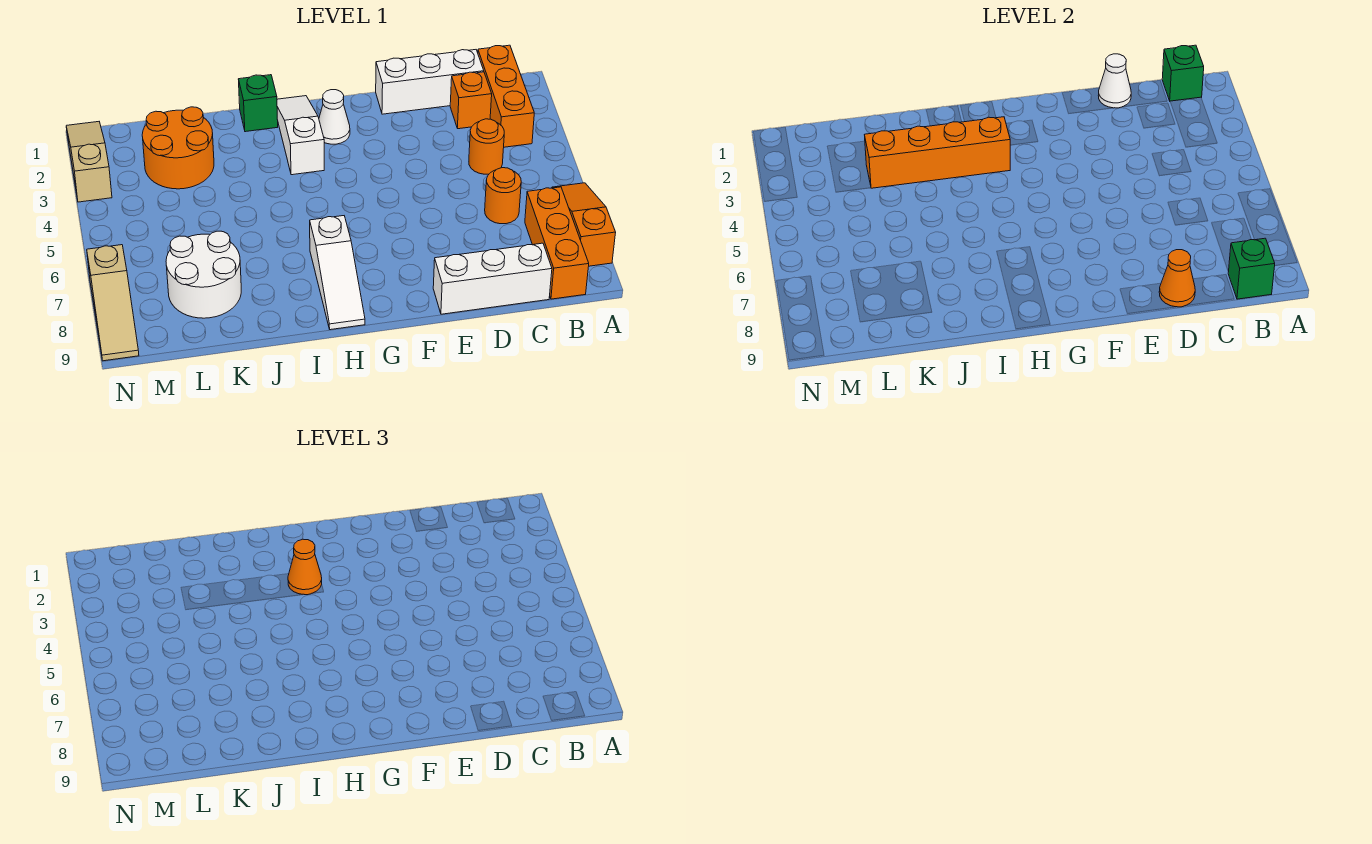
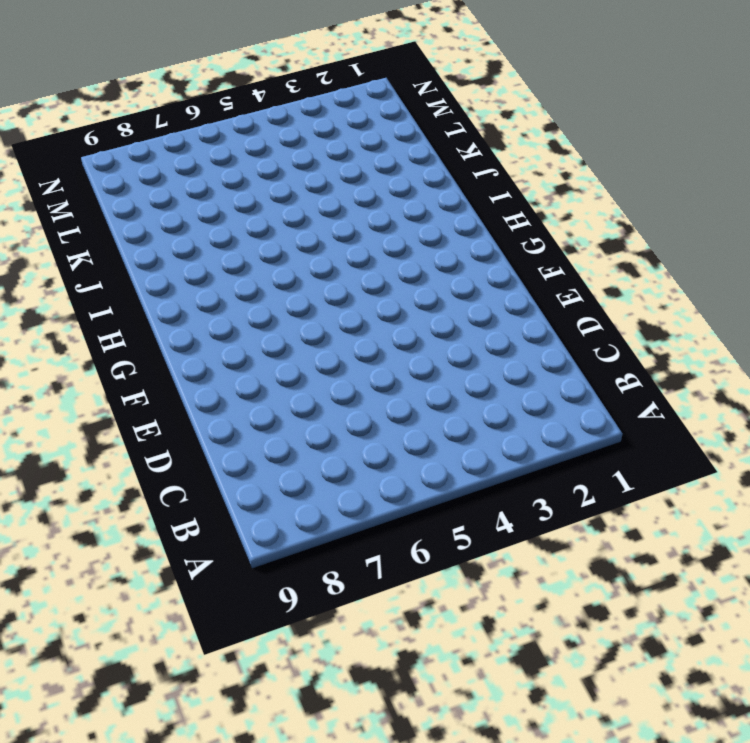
none -> orange 1x3 slope [552,183,616,266]
none -> orange 1x3 brick [478,45,534,147]
none -> orange 1x3 brick [525,187,589,299]

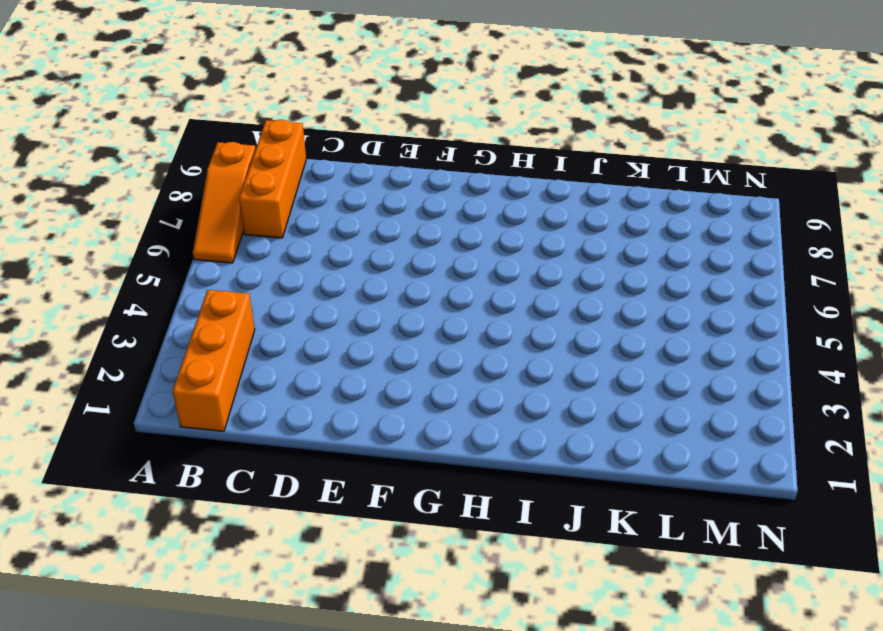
none -> white 1x3 brick [376,50,484,114]
none -> orange 1x1 brick [450,72,492,129]
none -> orange 1x1 round brick [469,119,504,174]

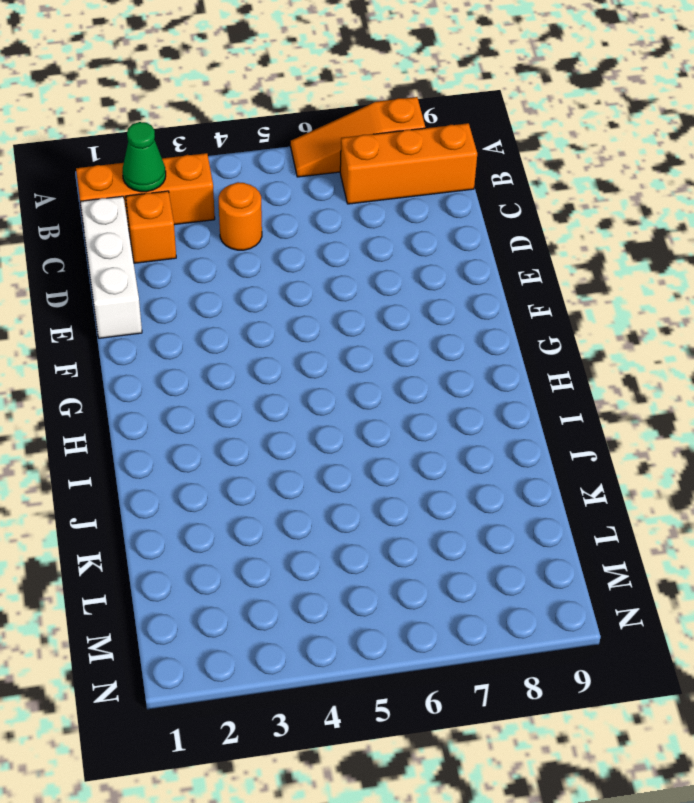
green 1x1 cone [122,122,166,192] -> none
none -> orange 1x1 round brick [485,168,521,224]
none -> white 1x3 brick [433,243,552,314]
none -> white 1x1 cone [319,90,350,144]

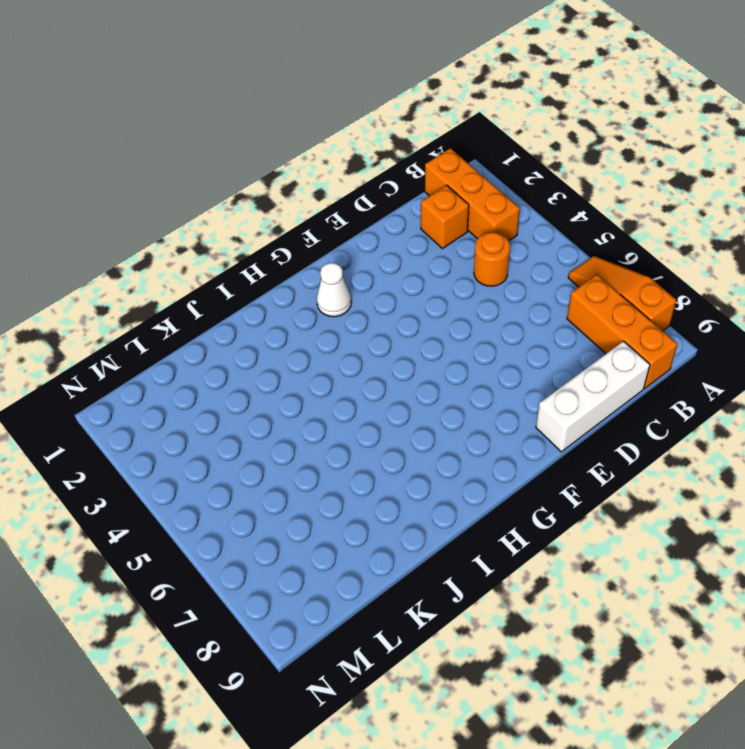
none -> white 1x3 brick [376,50,484,114]
none -> orange 1x1 round brick [485,168,521,224]
none -> white 1x3 slope [277,96,324,175]

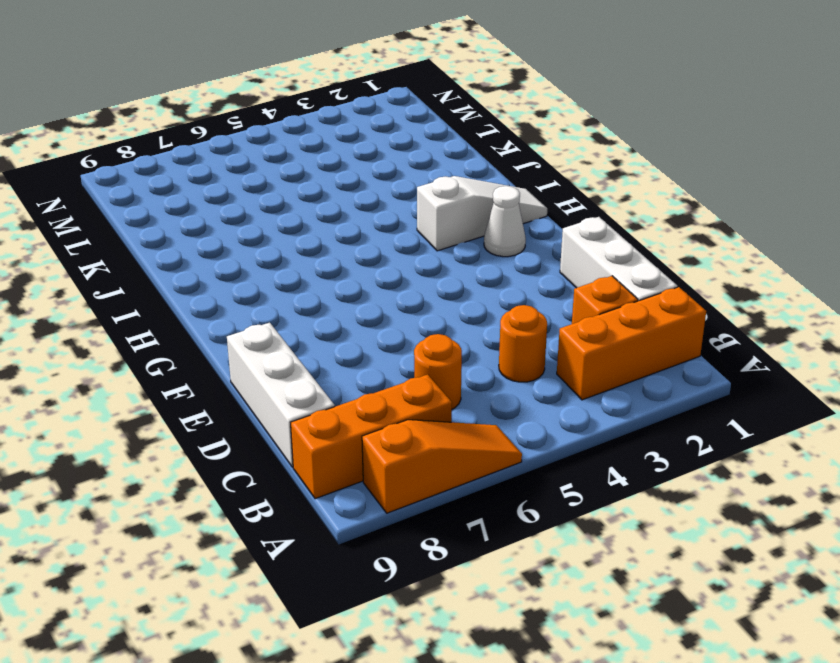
none -> white 1x3 slope [310,216,365,330]
none -> green 1x1 brick [239,75,278,132]
none -> orange 2x2 round brick [142,107,214,189]

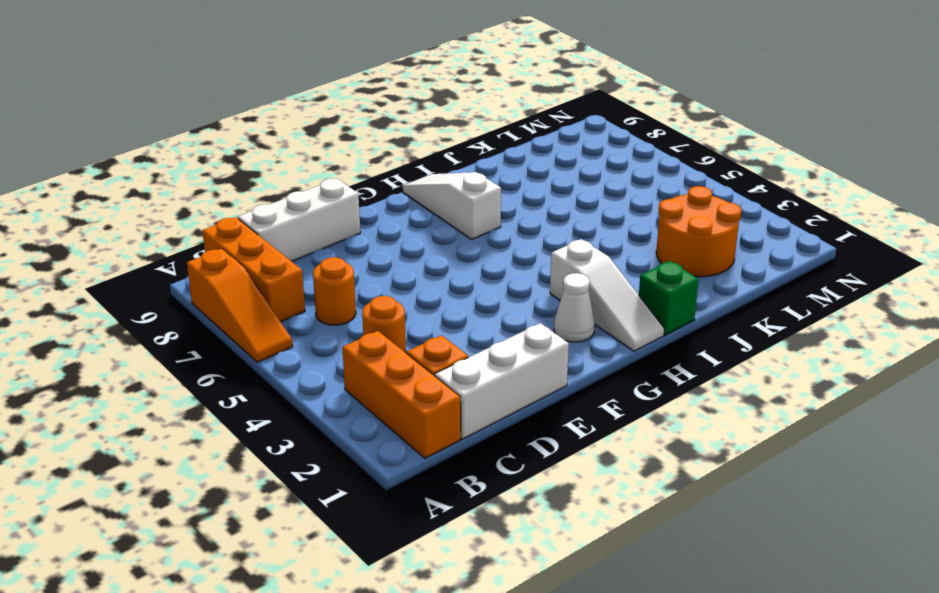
none -> white 2x2 round brick [166,231,241,318]
none -> tan 1x3 slope [66,122,112,202]
none -> tan 1x3 slope [87,245,139,361]

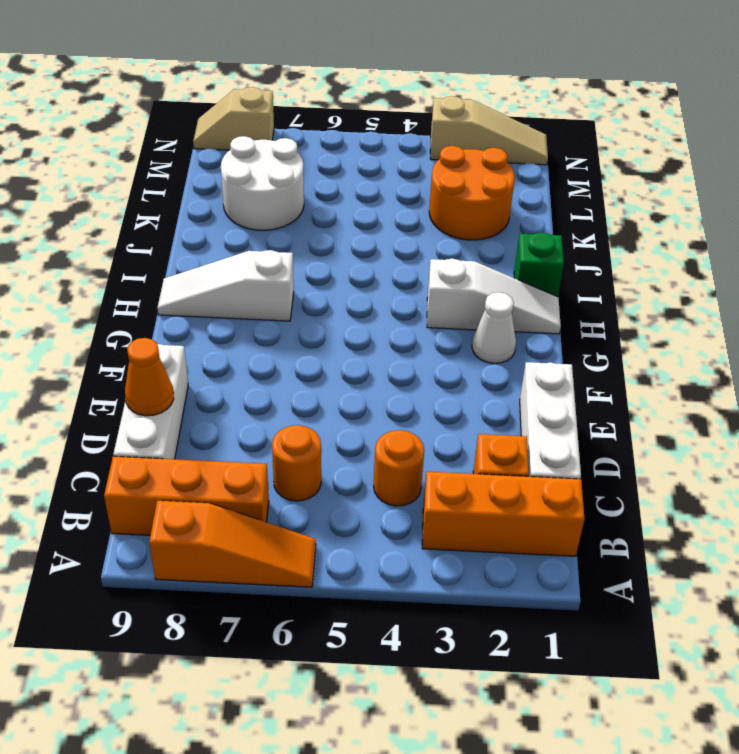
tan 1x2 slope [193,87,274,150] -> tan 1x3 slope [87,245,139,361]
none -> green 1x1 brick [1162,45,1204,101]
none -> green 1x1 brick [1228,238,1275,299]
none -> white 1x1 cone [1098,54,1131,108]

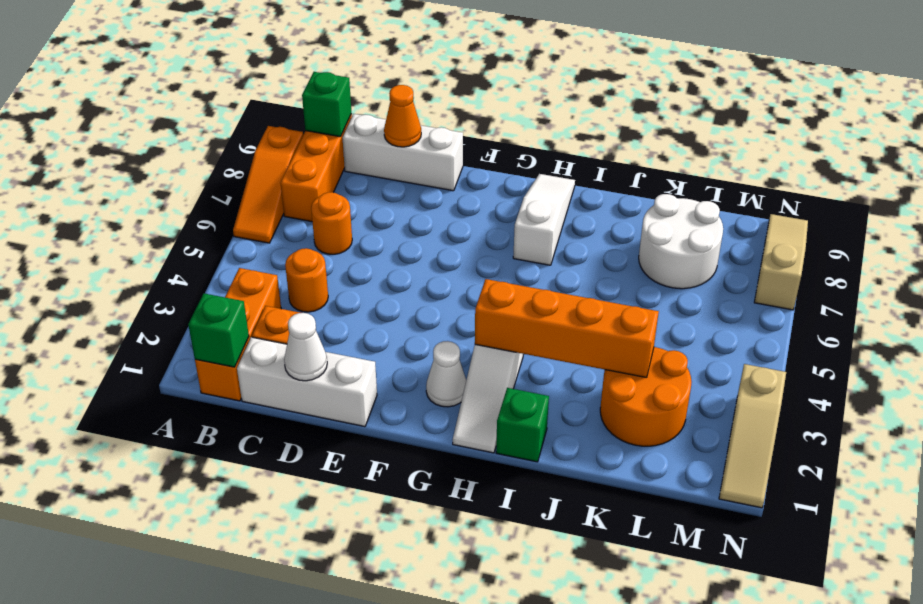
none -> orange 1x1 cone [288,539,322,595]

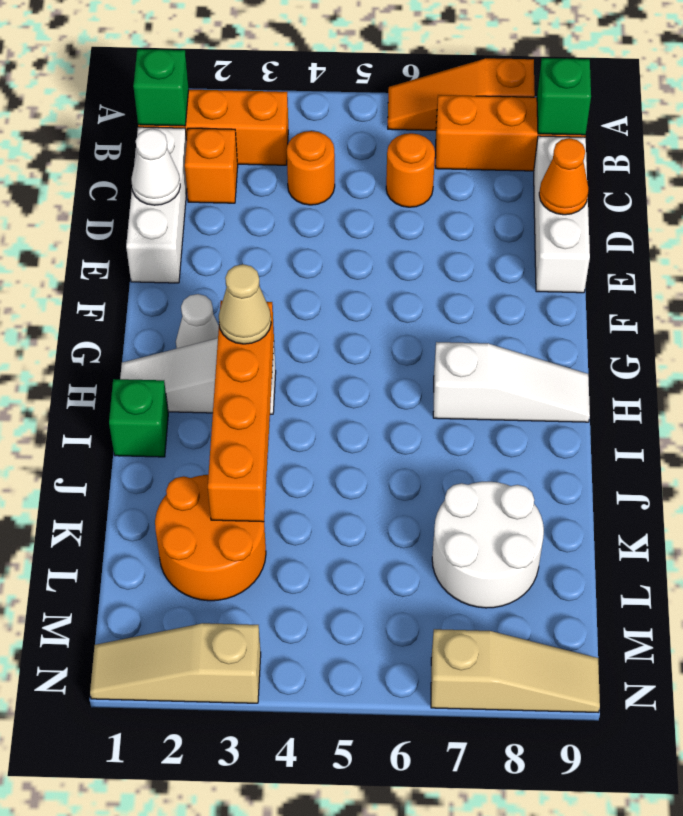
tan 1x1 cone [219,264,271,344] -> orange 1x1 cone [288,539,322,595]

